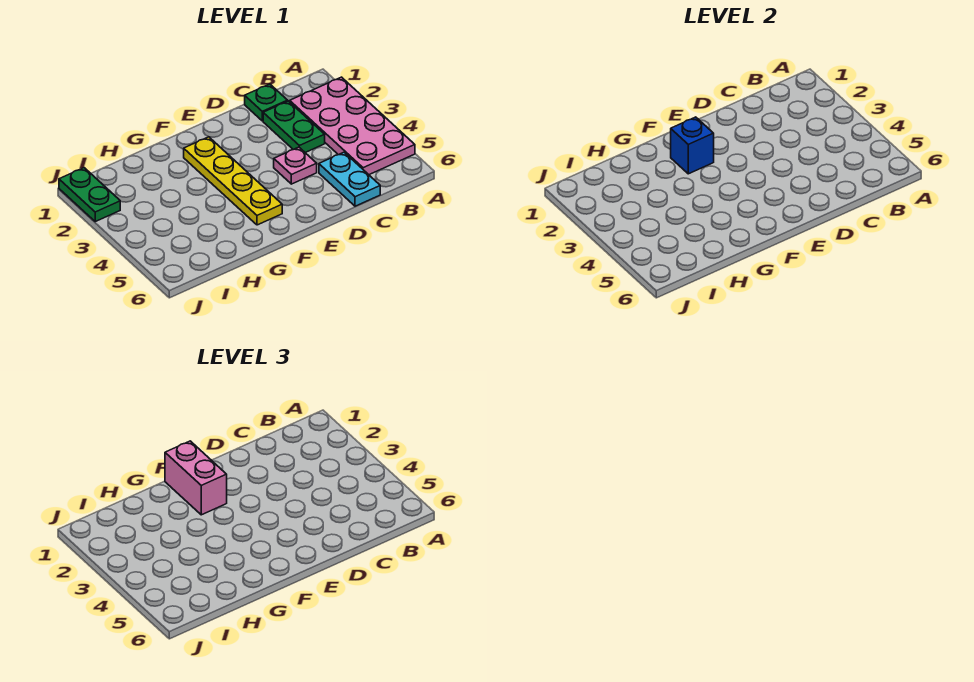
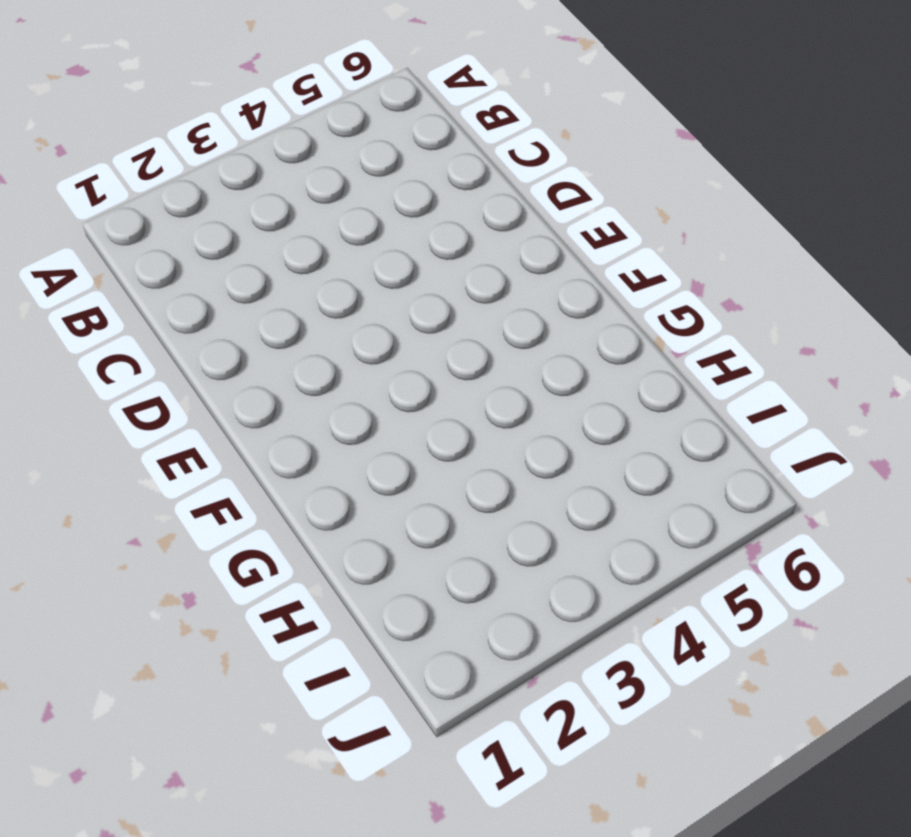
none -> pink 2x4 plate [290,77,415,175]
none -> green 1x1 plate [245,84,288,121]

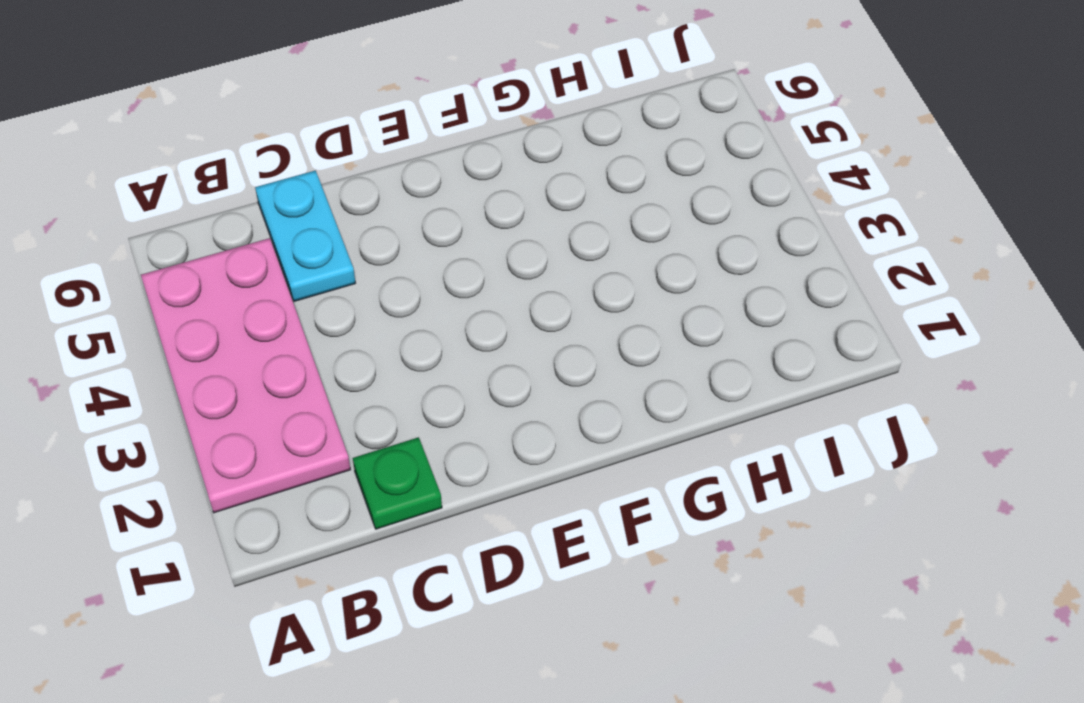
none -> green 1x2 plate [263,101,325,153]
none -> pink 1x1 plate [274,147,317,184]

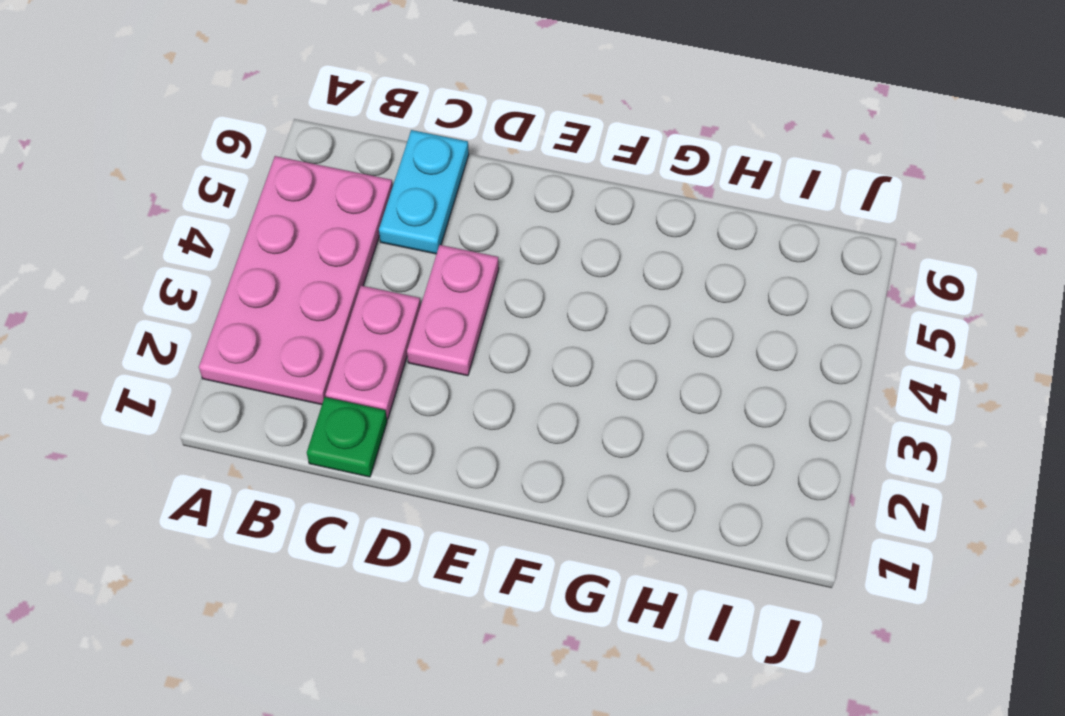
pink 1x2 plate [326,286,421,419] -> green 1x2 plate [263,101,325,153]
pink 1x2 plate [407,245,499,376] -> pink 1x1 plate [274,147,317,184]
none -> yellow 1x4 plate [184,137,282,225]
none -> green 1x2 plate [59,168,120,222]

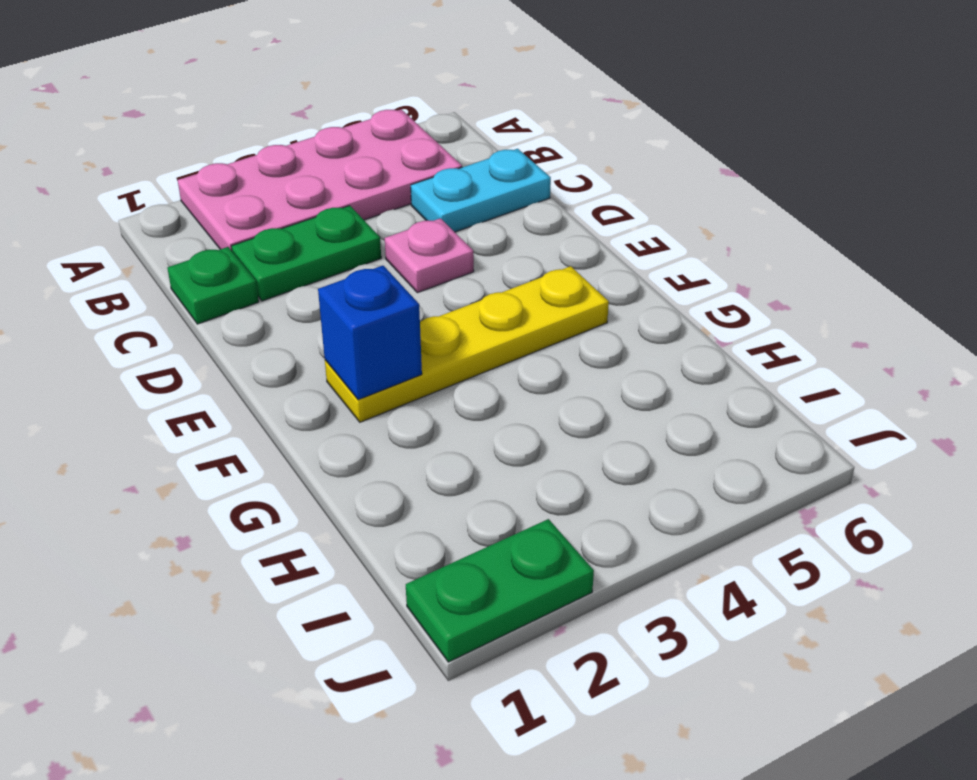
none -> pink 1x2 brick [165,441,227,515]

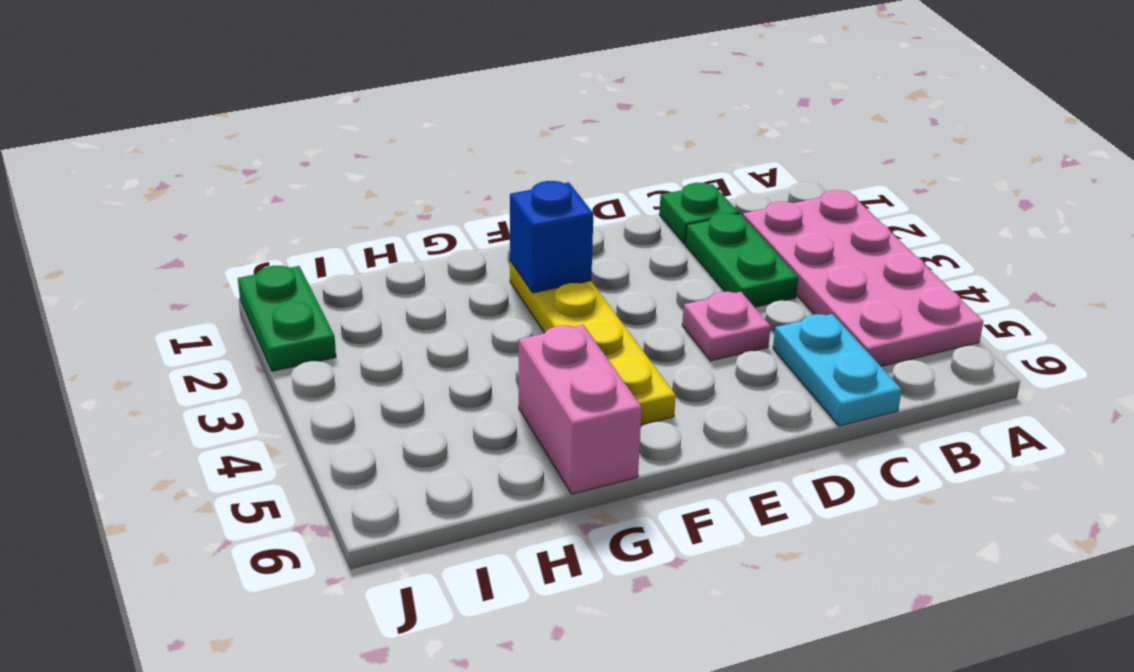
pink 1x2 brick [519,325,642,494] -> pink 1x2 brick moved to [165,441,227,515]

